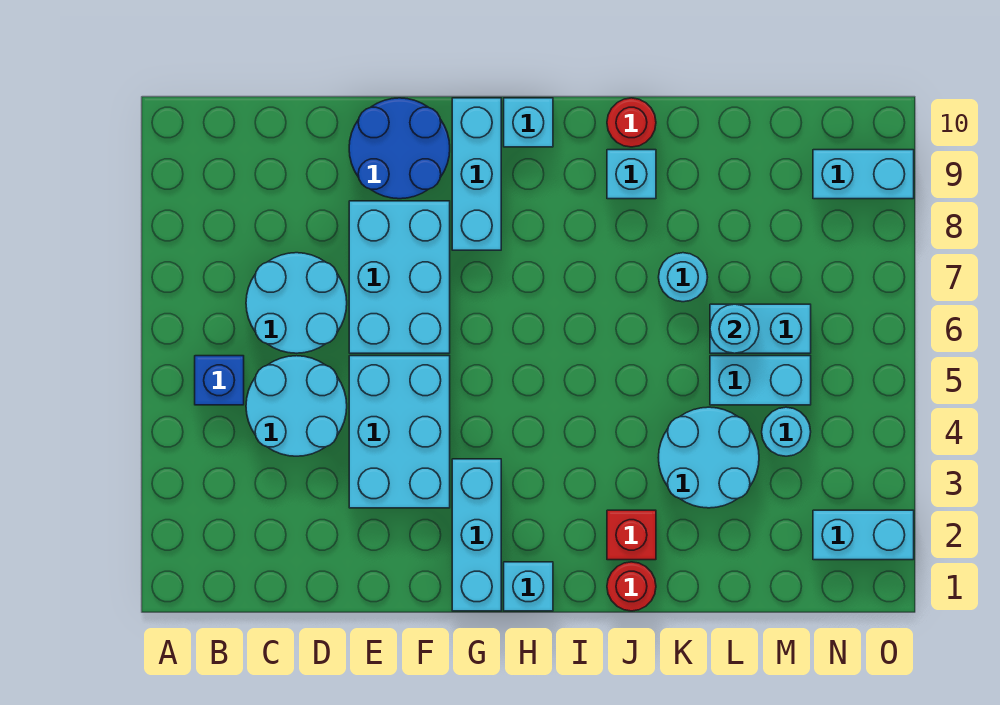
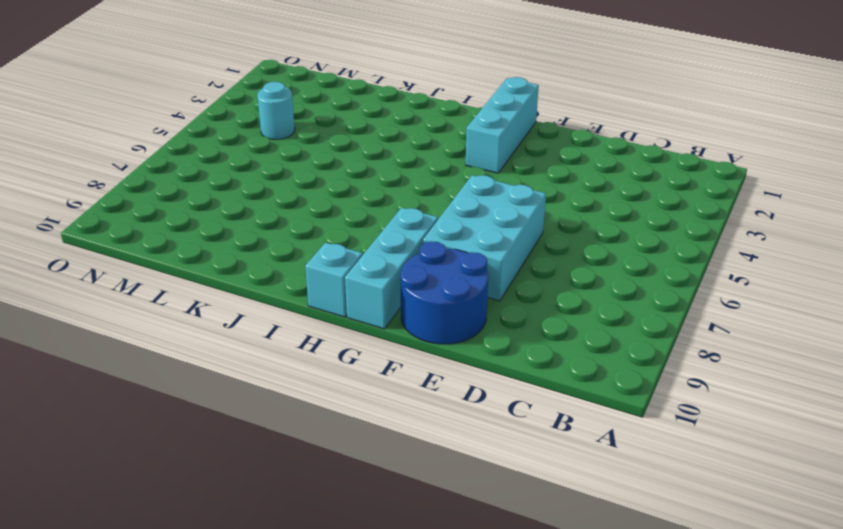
none -> blue 1x1 brick [195,356,244,405]
none -> cyan 2x2 round brick [246,356,347,456]
none -> cyan 2x2 round brick [246,253,347,353]

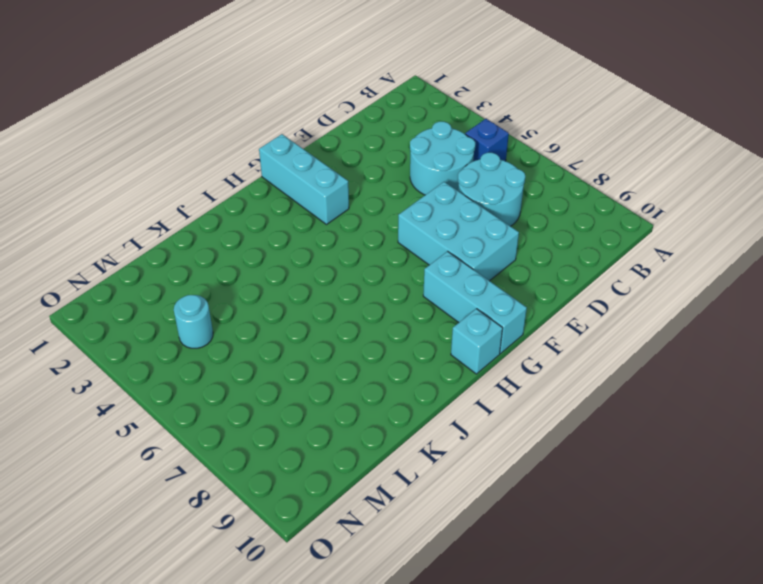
none -> cyan 2x3 brick [349,356,450,508]
none -> blue 2x2 round brick [349,98,450,199]
none -> cyan 1x1 brick [504,562,553,611]

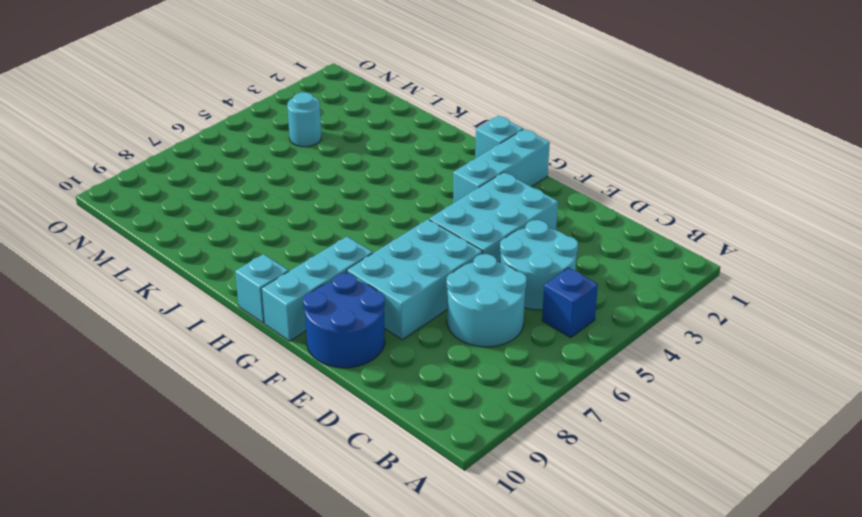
none -> red 1x1 round brick [607,562,656,611]
none -> red 1x1 brick [607,510,656,560]
none -> cyan 1x1 brick [607,150,656,199]

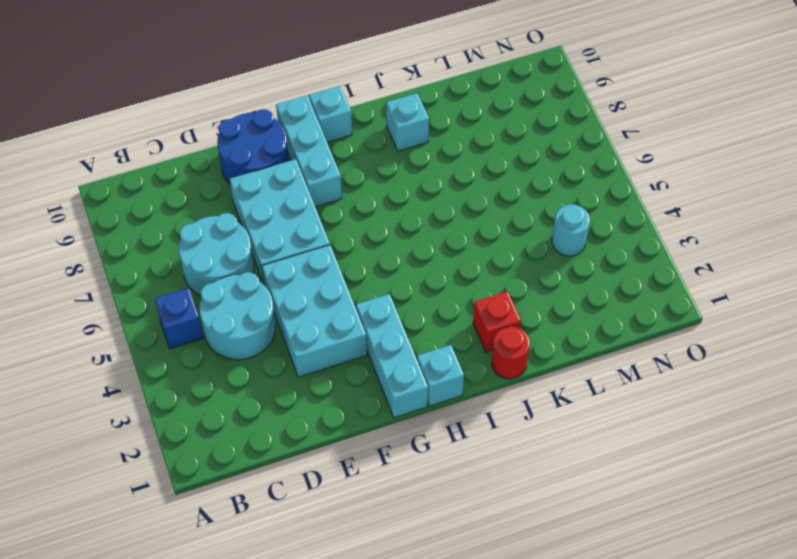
none -> red 1x1 round brick [607,98,656,147]
none -> cyan 2x2 round brick [658,407,759,508]
none -> cyan 1x1 round brick [659,253,708,302]

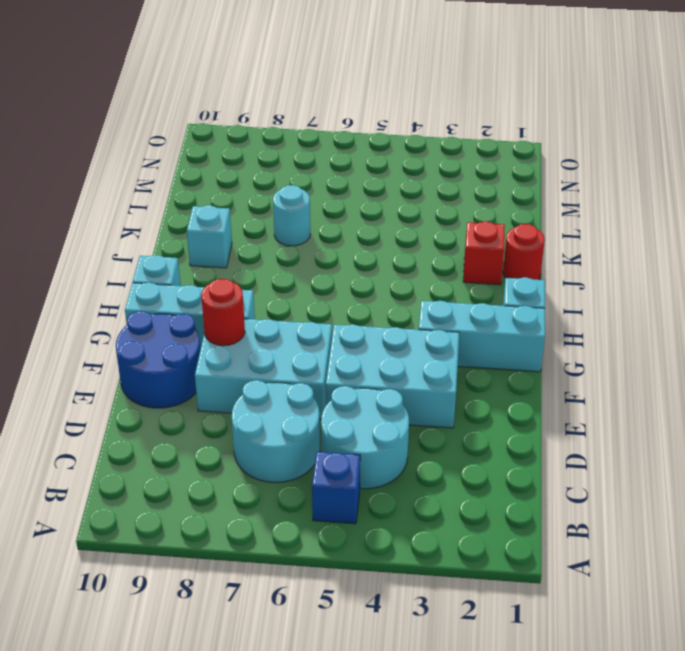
red 1x1 round brick [201,279,245,346] -> red 1x1 round brick moved to [607,98,656,147]
none -> cyan 2x2 round brick [658,407,759,508]
none -> cyan 1x2 brick [710,356,811,405]
none -> cyan 1x2 brick [710,304,811,353]

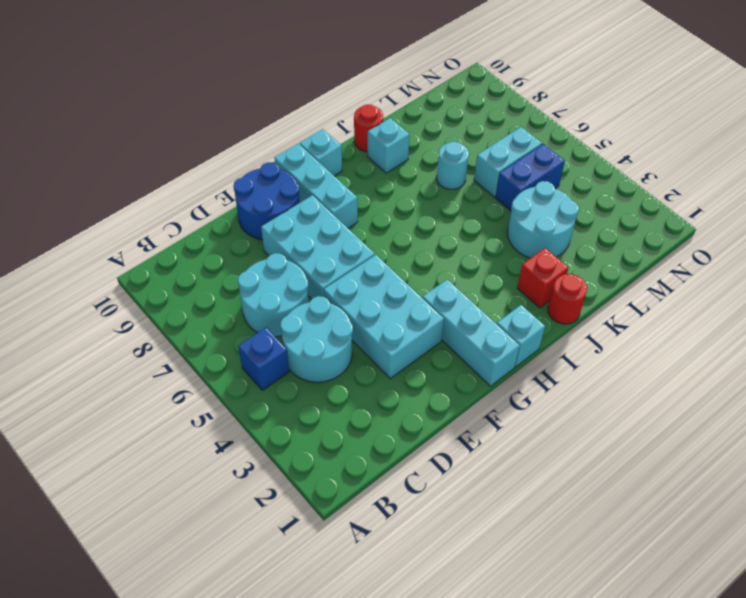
blue 1x2 brick [495,144,565,211] -> cyan 1x2 brick [710,356,811,405]
none -> cyan 1x1 round brick [762,407,811,456]
none -> cyan 1x2 brick [813,510,914,560]
none -> cyan 1x2 brick [813,150,914,199]

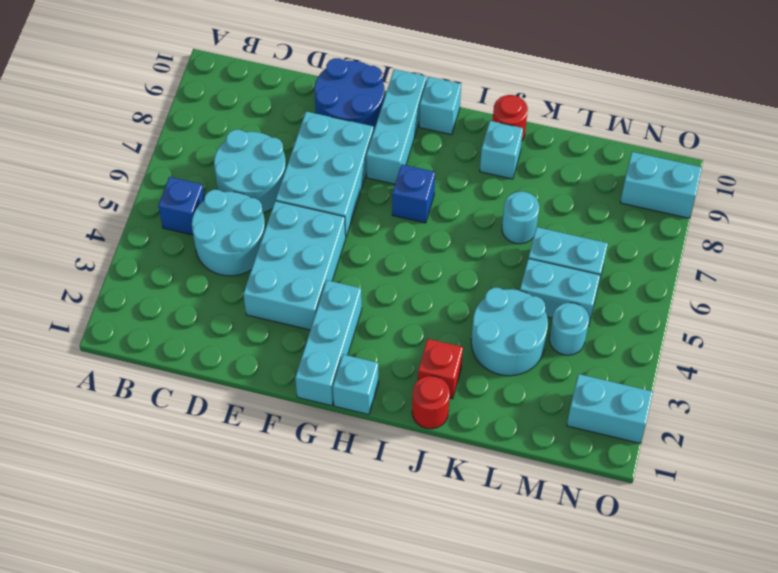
blue 1x1 brick [392,164,435,223] -> none
none -> cyan 1x1 round brick [710,304,759,353]

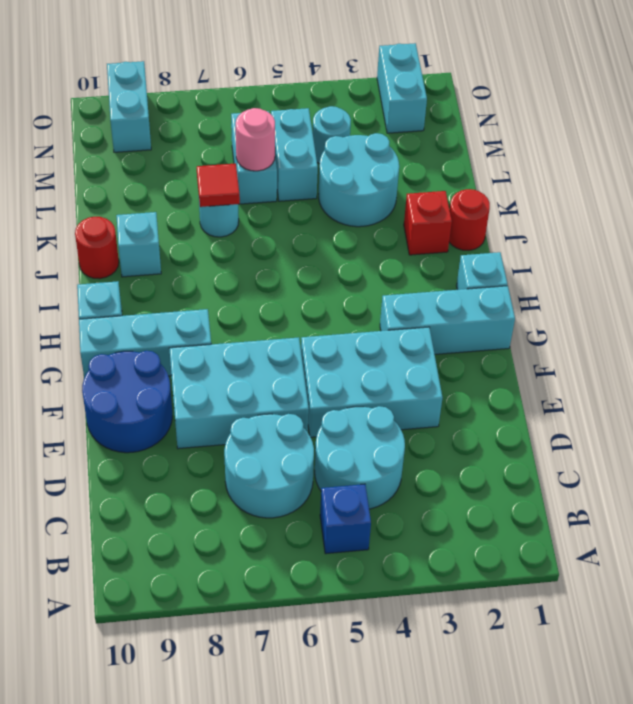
red 1x1 tile [197,163,240,207] -> none
pink 1x1 round brick [236,108,275,171] -> cyan 1x1 round brick [710,304,759,353]

